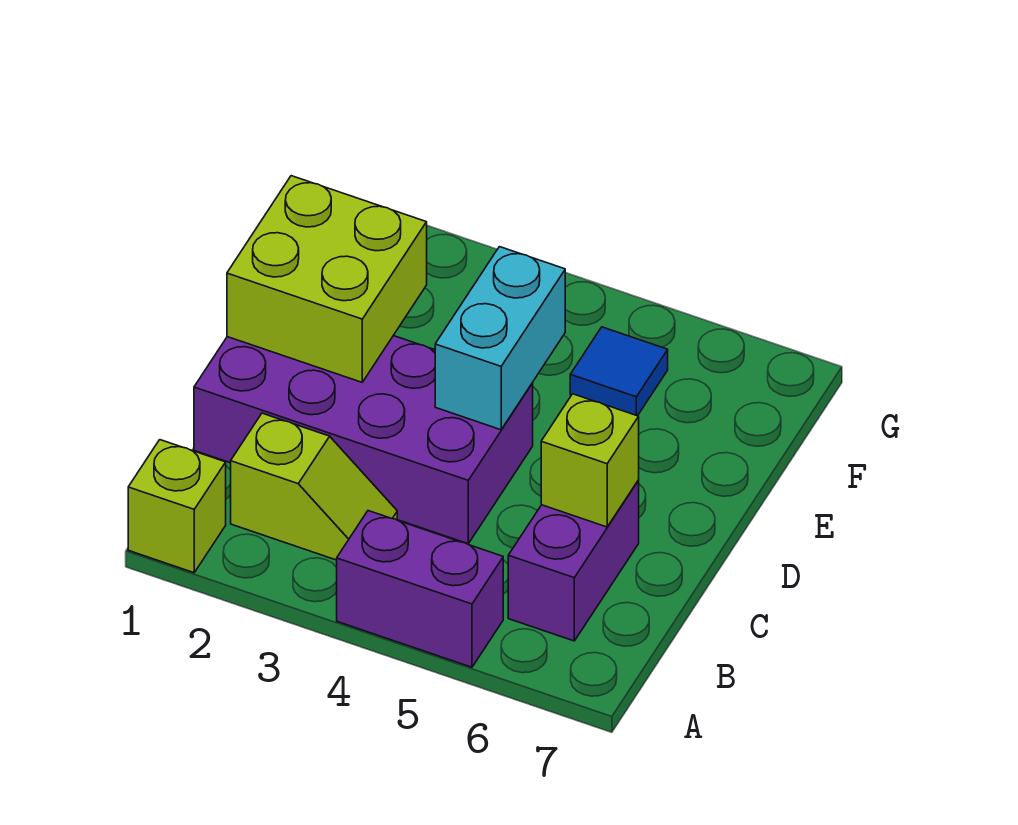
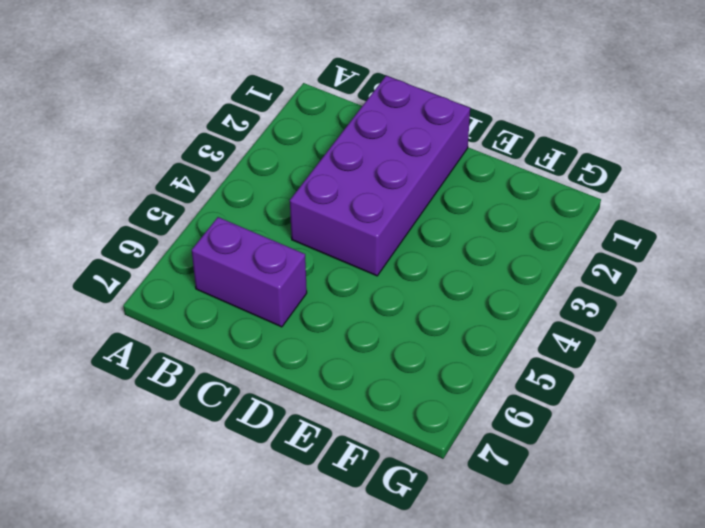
none -> lime 1x1 brick [128,440,226,573]
none -> purple 1x2 brick [337,511,503,667]

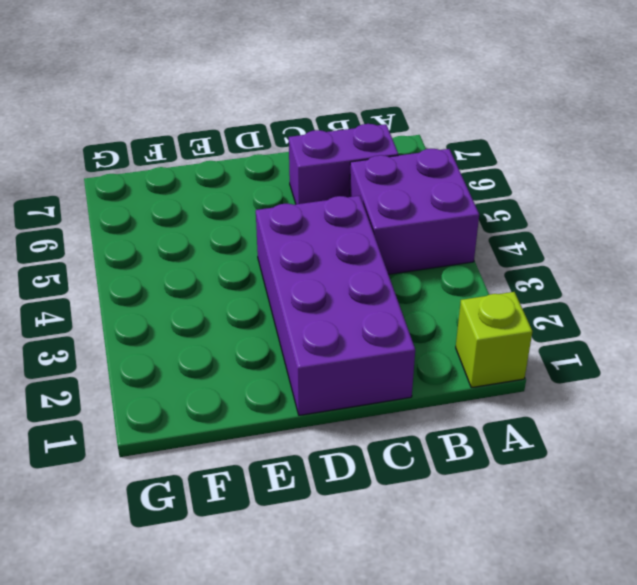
purple 2x2 brick [350,149,479,274] -> purple 1x2 brick [337,511,503,667]
none -> lime 1x2 slope [231,413,397,560]
none -> blue 1x1 tile [570,327,668,416]

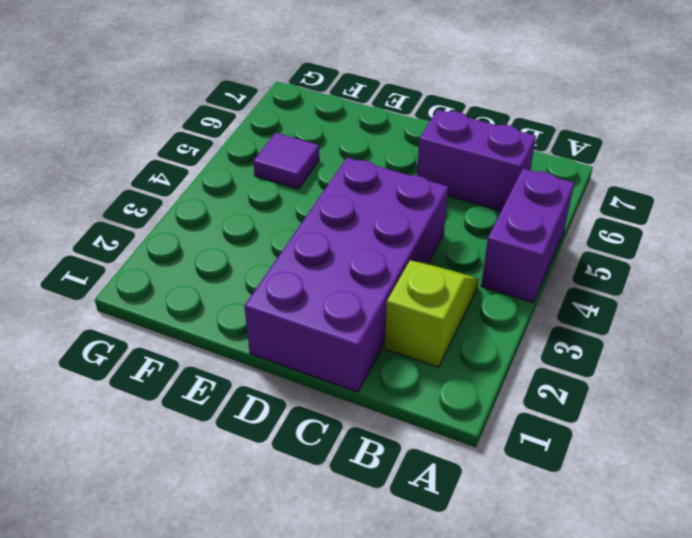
purple 1x1 tile [253,133,319,189] -> blue 1x1 tile [570,327,668,416]
none -> lime 1x1 brick [128,440,226,573]
none -> lime 1x1 brick [541,394,639,527]

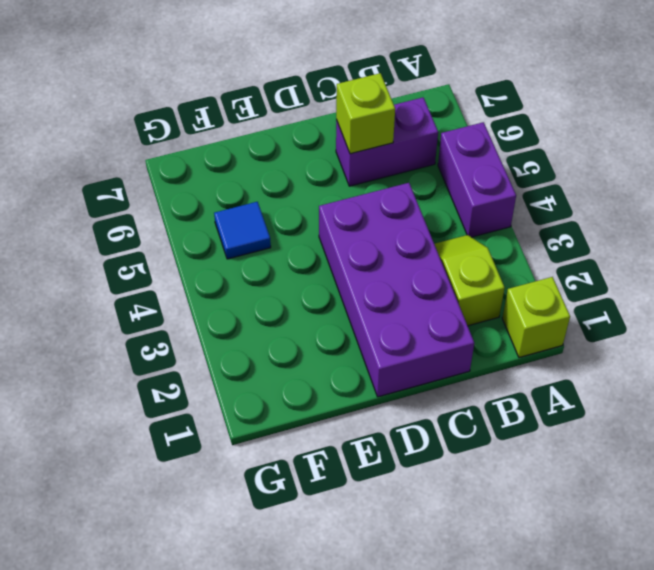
none -> lime 2x2 brick [227,176,427,382]
none -> cyan 1x2 brick [435,247,565,430]

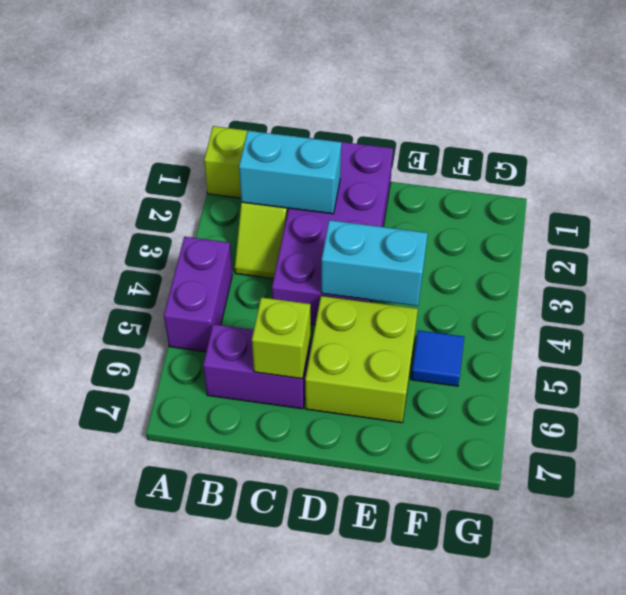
cyan 1x2 brick [239,131,341,214] -> none
lime 2x2 brick [305,296,418,423] -> lime 2x2 brick moved to [227,176,427,382]

